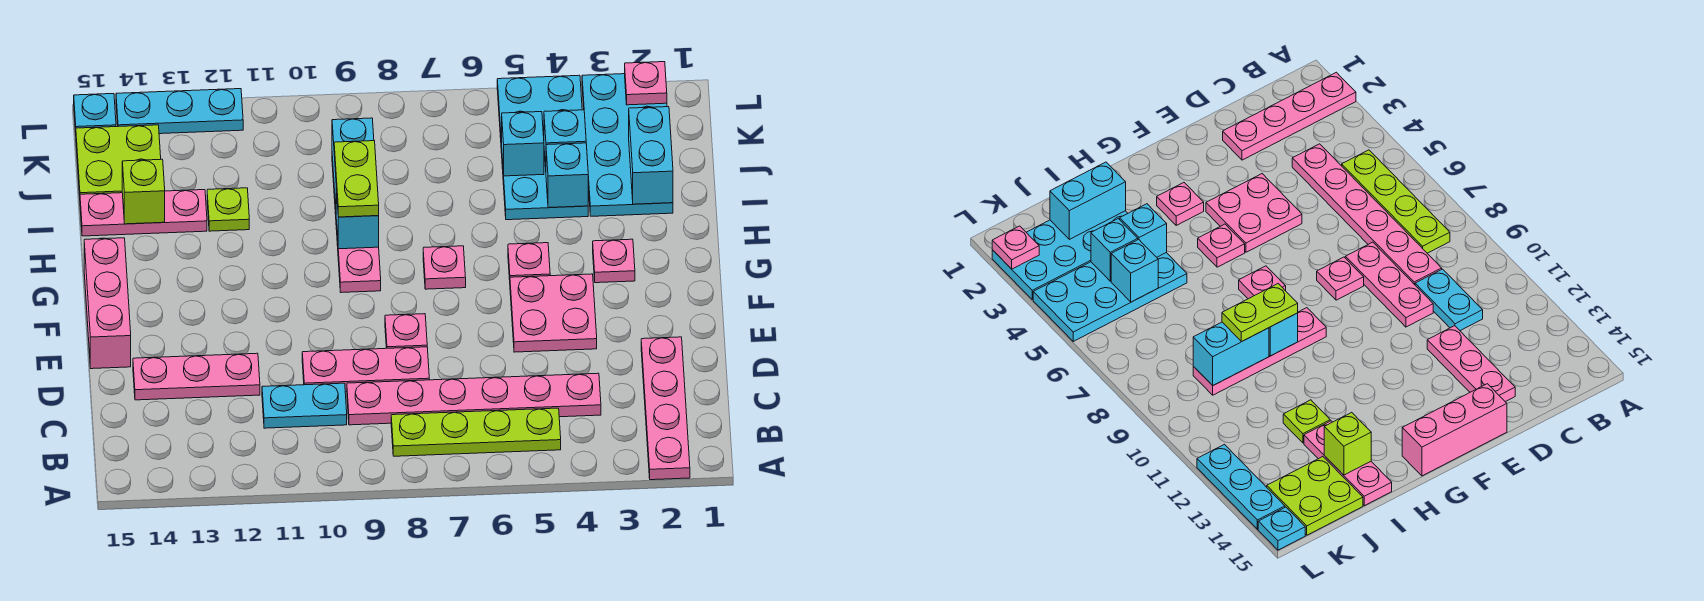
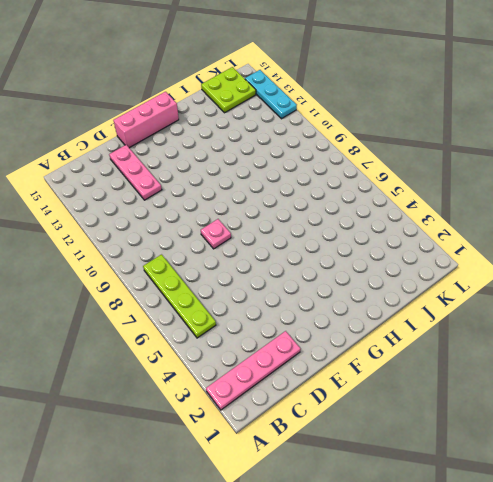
none -> pink 1x6 plate [347,373,601,425]
none -> cyan 1x2 plate [262,383,347,428]
none -> pink 1x3 plate [302,347,429,392]

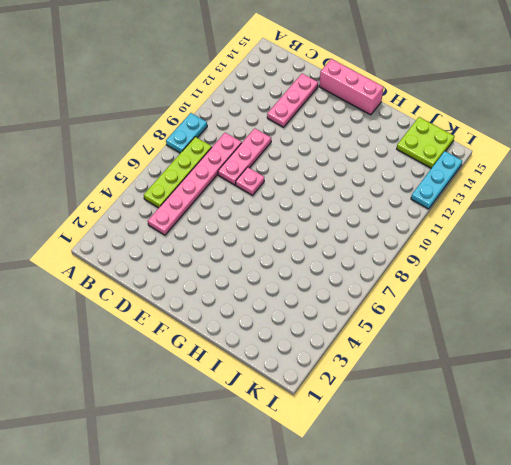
cyan 1x2 plate [166,113,207,153] -> cyan 1x2 plate moved to [262,383,347,428]
none -> pink 1x4 plate [641,337,690,480]
none -> pink 2x2 plate [510,274,597,352]
none -> pink 1x1 plate [593,239,635,283]

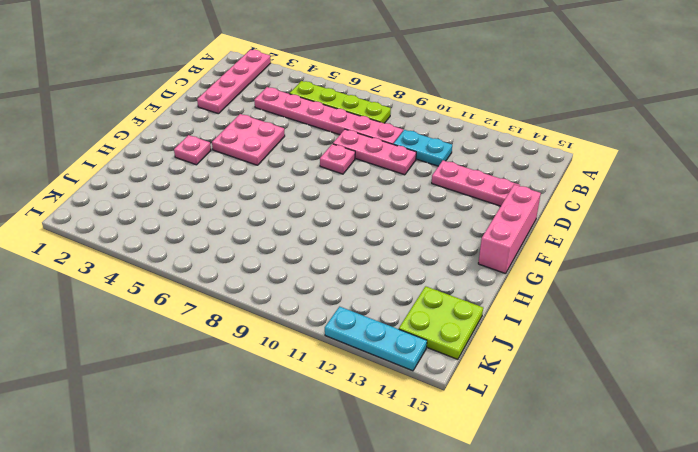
none -> pink 1x1 plate [508,243,550,280]
none -> pink 1x1 plate [423,246,466,289]
none -> pink 1x4 plate [332,157,381,292]

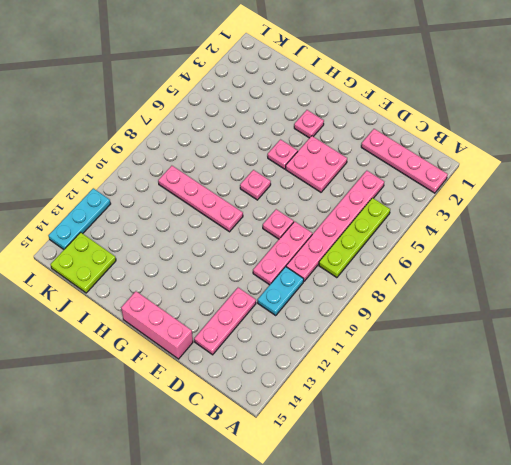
none -> cyan 2x4 plate [582,74,673,216]
none -> cyan 2x4 plate [497,75,588,220]
none -> lime 1x1 plate [207,188,249,231]

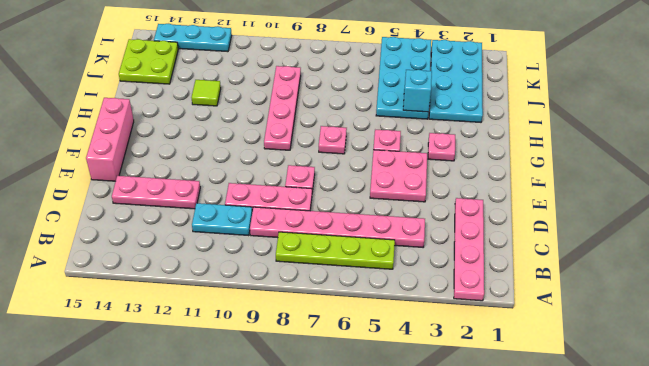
lime 1x1 tile [191,80,221,106] -> lime 1x1 plate [207,188,249,231]
none -> pink 1x3 plate [80,190,207,236]
none -> cyan 1x1 plate [74,94,116,132]
none -> cyan 1x1 brick [336,188,379,249]

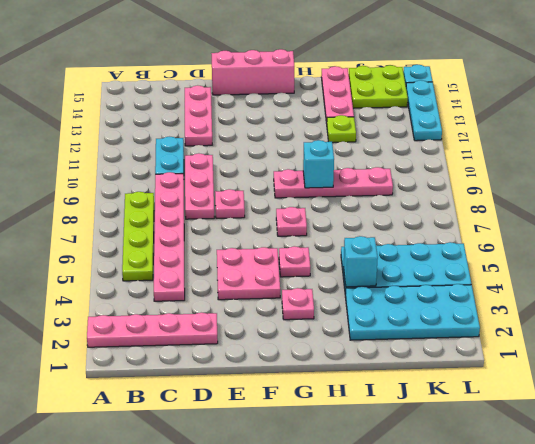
none -> cyan 1x2 brick [629,107,673,204]
none -> cyan 1x2 brick [332,118,374,204]
none -> lime 1x1 brick [122,159,165,224]

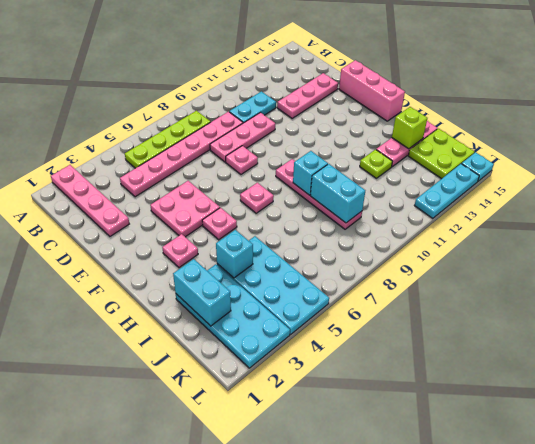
none -> cyan 1x1 brick [544,110,586,167]
none -> cyan 1x1 brick [502,112,544,176]
none -> pink 1x1 plate [625,62,667,105]

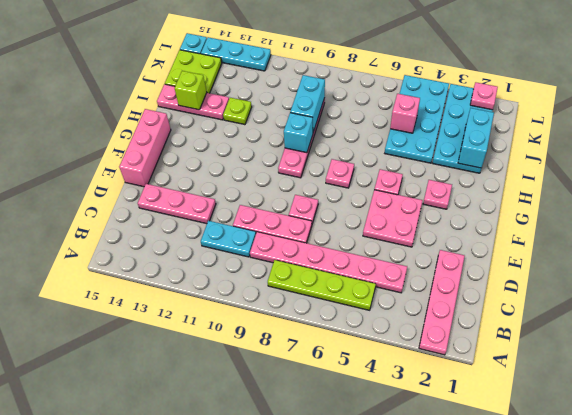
pink 1x1 brick [390,94,420,133] -> cyan 1x1 brick [502,112,544,176]
none -> cyan 1x1 brick [546,143,588,208]
none -> cyan 1x1 brick [544,110,586,167]
none -> lime 1x2 plate [334,141,379,217]

